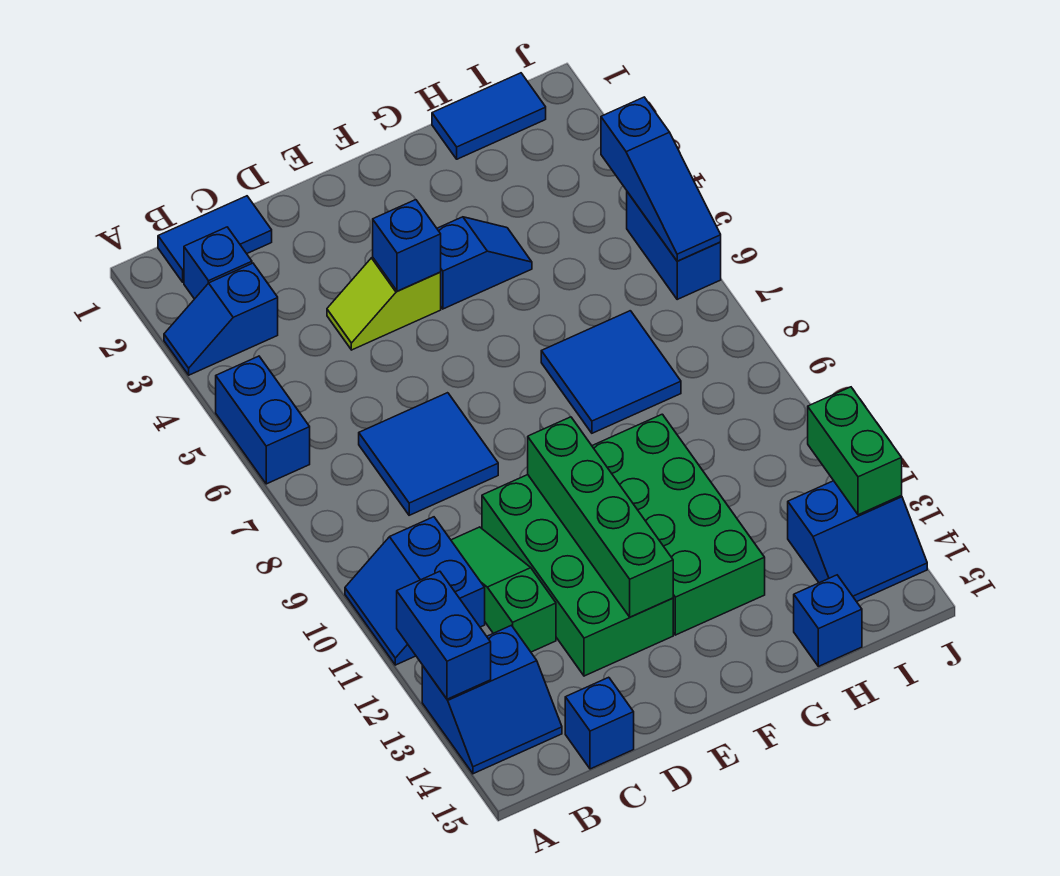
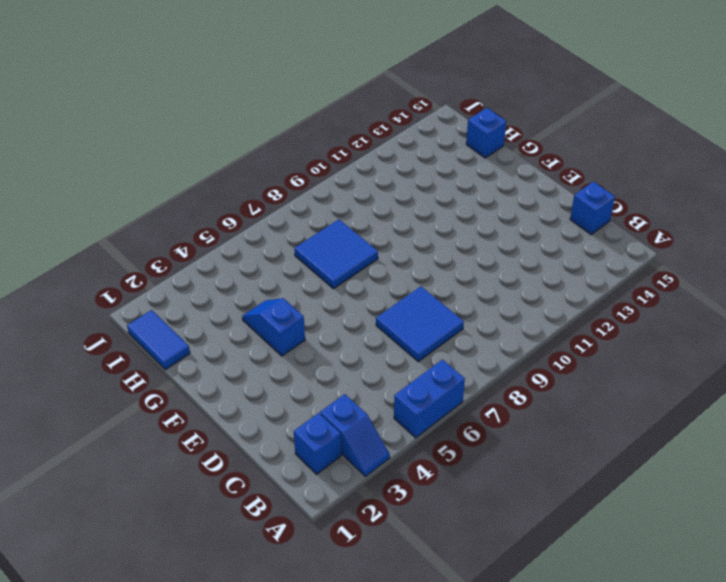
none -> blue 2x2 slope [345,517,485,665]
none -> blue 2x2 slope [422,625,562,774]
none -> blue 1x2 tile [158,196,272,282]

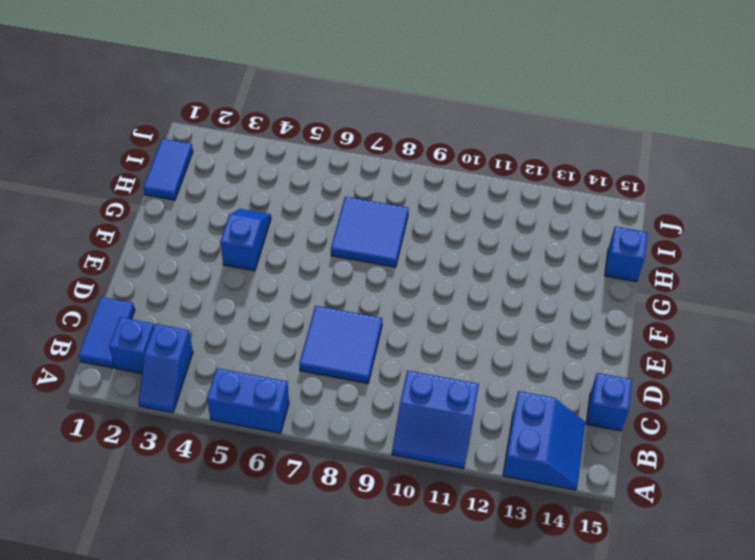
none -> green 1x3 slope [451,527,556,652]
none -> lime 1x2 slope [327,257,441,350]
none -> green 2x4 brick [482,475,673,676]

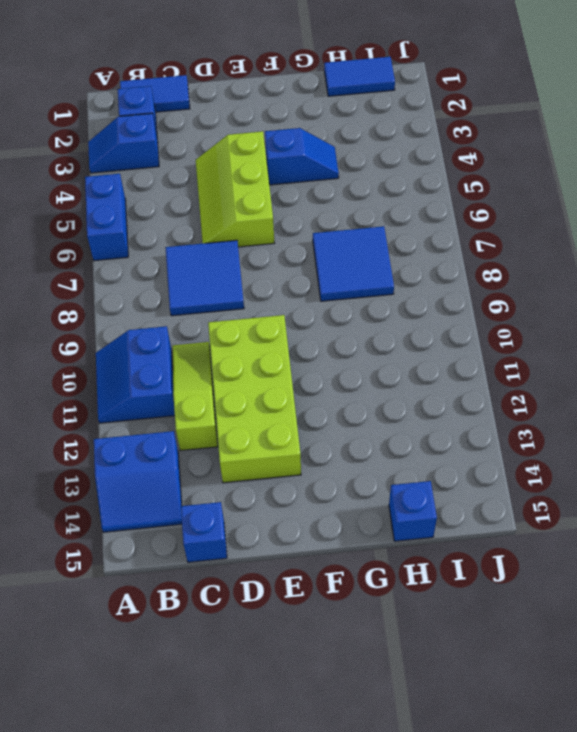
lime 1x3 slope [172,342,218,451] -> green 1x3 slope [451,527,556,652]
lime 2x3 slope [196,131,274,247] -> lime 1x2 slope [327,257,441,350]
lime 2x4 brick [208,315,301,483] -> green 2x4 brick [482,475,673,676]
none -> green 2x4 brick [592,414,765,635]
none -> blue 2x2 slope [788,481,927,602]
none -> blue 1x2 brick [627,192,721,299]

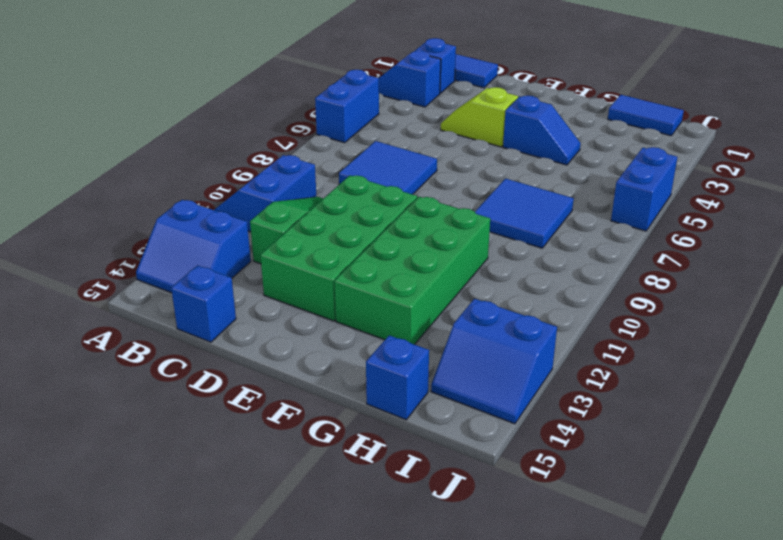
none -> blue 1x2 brick [397,571,491,699]
none -> blue 1x1 brick [373,200,441,291]
none -> green 1x4 brick [528,417,673,617]

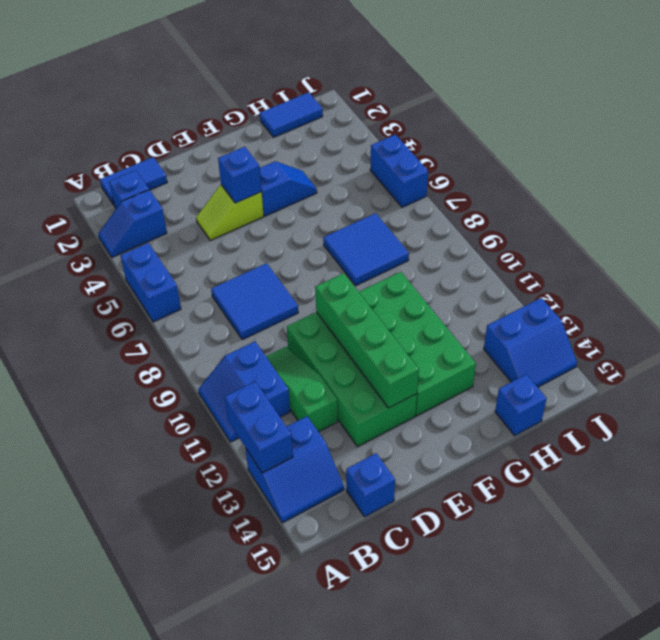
none -> blue 1x3 slope [601,97,721,261]
none -> green 1x2 brick [808,387,902,515]

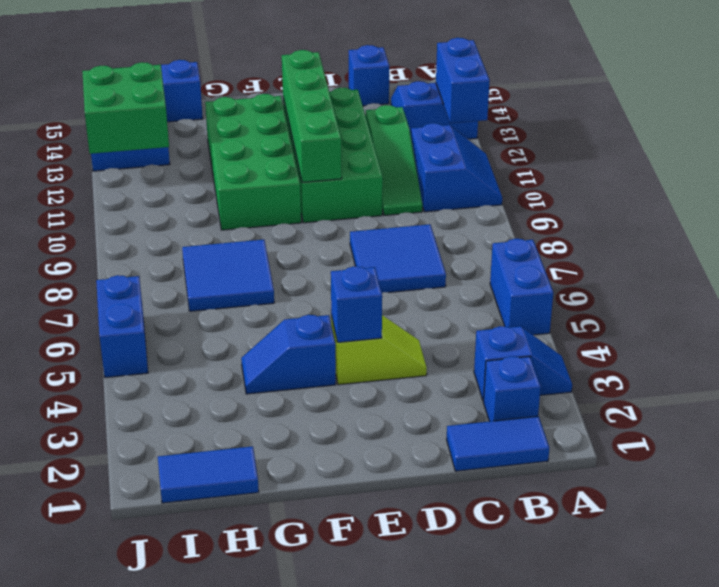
green 2x2 brick [82,62,169,154] -> green 1x2 brick [808,387,902,515]
none -> blue 1x3 slope [601,97,721,261]

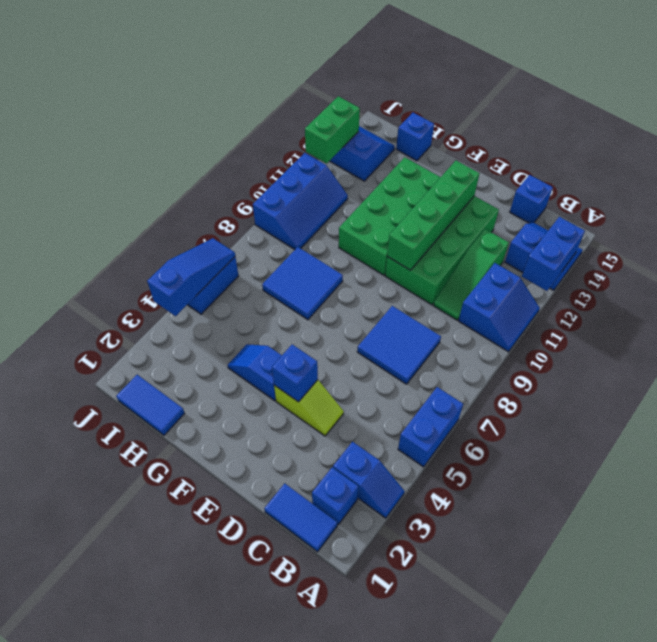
blue 2x3 slope [253,153,348,250] -> none

